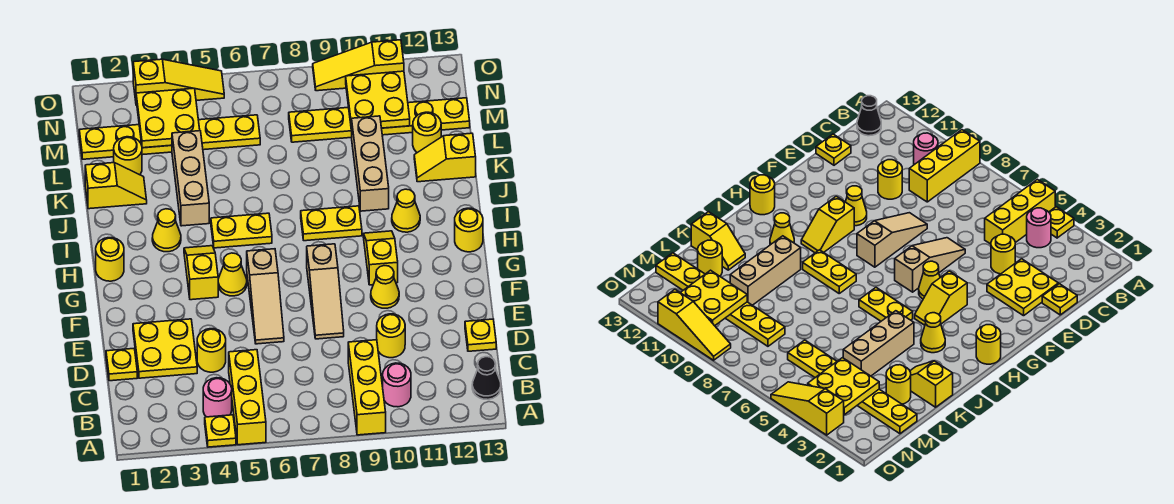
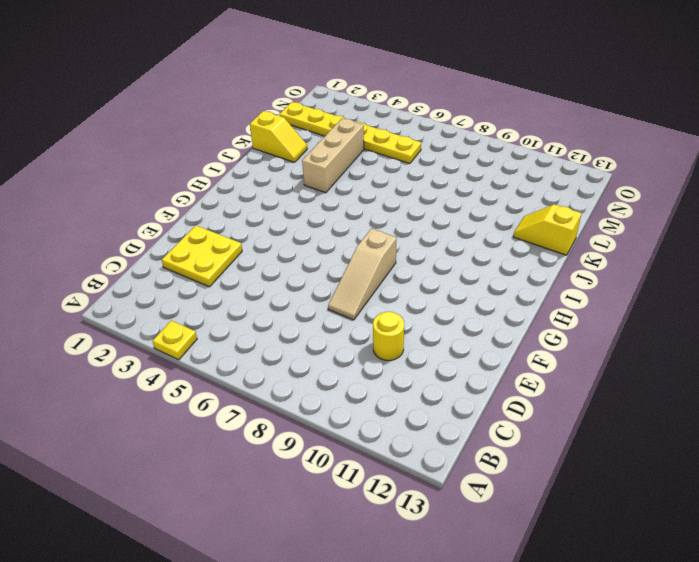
none -> yellow 1x3 brick [229,350,266,445]
none -> yellow 1x3 brick [348,340,386,435]
none -> pink 1x1 round brick [203,378,232,417]
none -> pink 1x1 round brick [383,363,411,407]

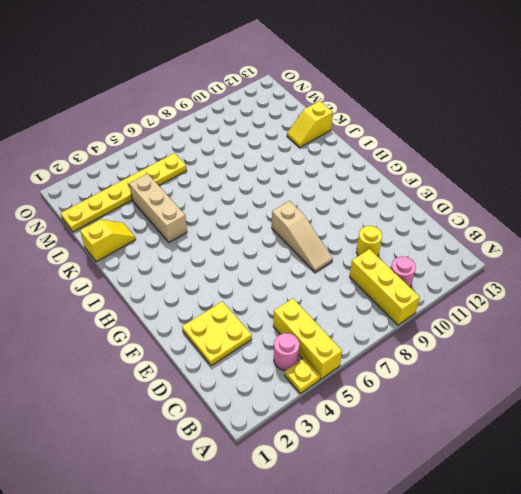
none -> black 1x1 cone [472,357,501,400]
none -> yellow 1x1 plate [106,349,137,381]
none -> yellow 1x1 round brick [197,329,226,372]
none -> yellow 1x1 plate [465,319,496,351]

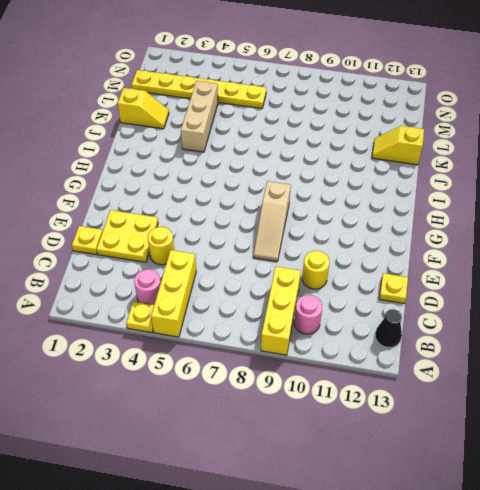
none -> tan 1x3 slope [247,249,284,344]
none -> yellow 1x1 cone [371,266,399,308]
none -> yellow 1x2 slope [184,246,218,300]
none -> yellow 1x1 cone [218,253,247,296]

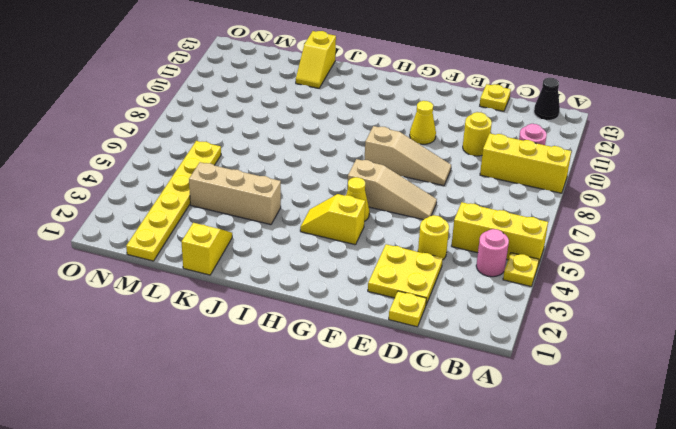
none -> yellow 1x2 slope [363,231,398,285]
none -> yellow 1x1 round brick [96,238,124,281]
none -> yellow 1x1 round brick [455,208,483,252]
none -> yellow 1x1 cone [152,209,181,252]

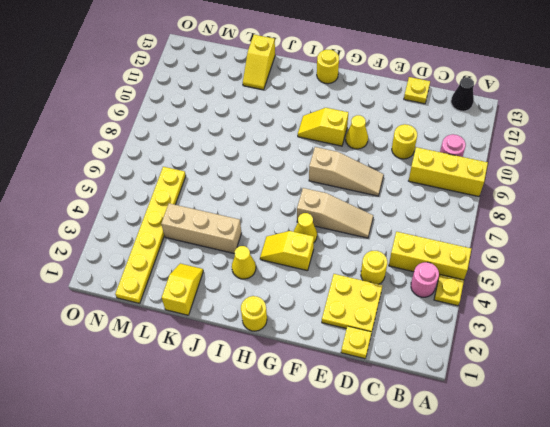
none -> yellow 1x2 plate [211,213,272,248]
none -> yellow 1x2 plate [301,206,362,241]
none -> yellow 1x1 cone [392,189,420,232]
none -> tan 1x3 brick [352,116,389,211]

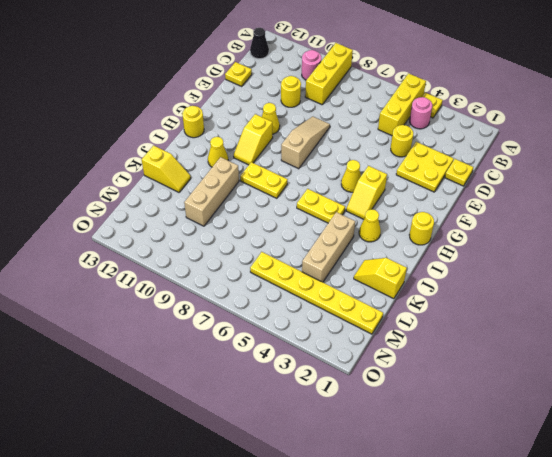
none -> tan 1x3 slope [247,249,284,344]
none -> yellow 1x1 round brick [114,137,142,175]
none -> yellow 1x1 round brick [413,112,441,153]
none -> yellow 1x6 plate [289,98,470,142]

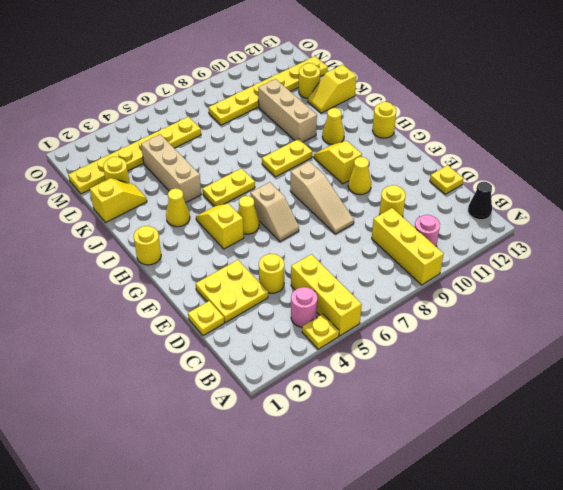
tan 1x2 slope [250,182,299,241] -> tan 1x3 slope [247,249,284,344]
none -> yellow 1x3 slope [133,59,224,105]
none -> yellow 1x3 slope [313,40,404,91]
none -> yellow 2x2 plate [136,88,200,148]
none -> yellow 2x2 plate [346,71,410,130]

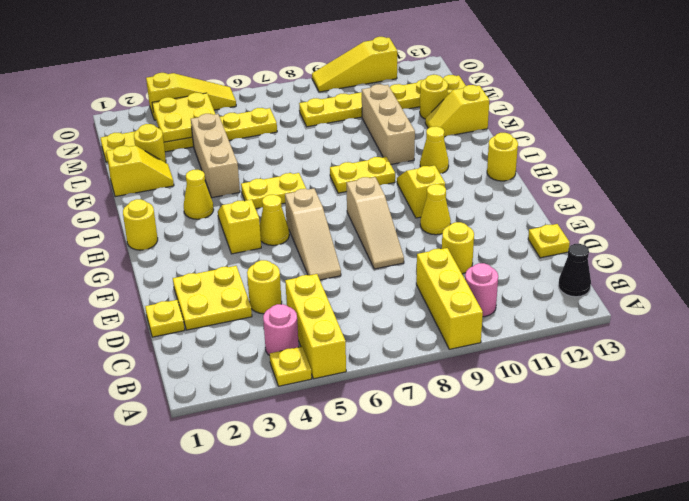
none -> yellow 2x2 plate [346,71,410,130]

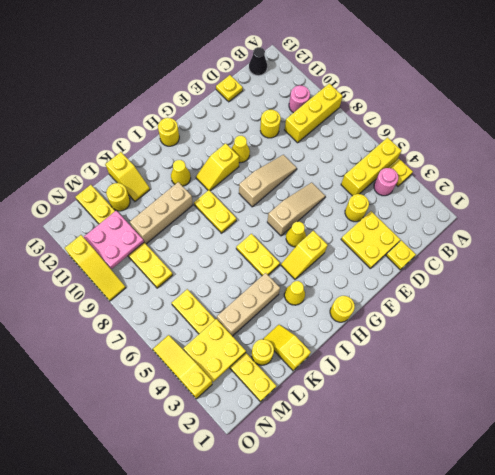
pink 2x2 plate [84,211,144,269] -> yellow 2x2 plate [346,71,410,130]

